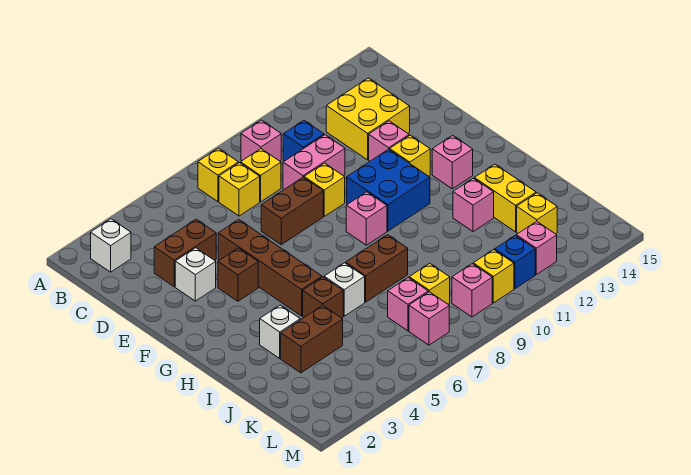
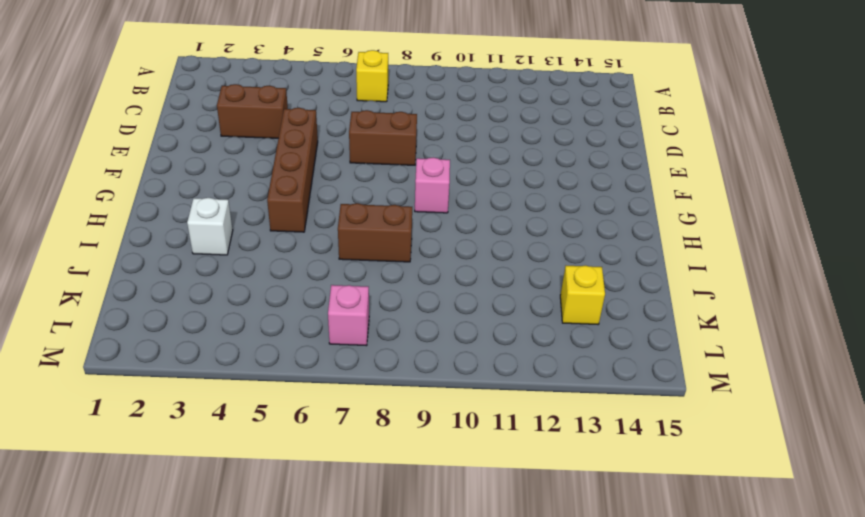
none -> white 1x1 brick [91,219,131,272]
none -> pink 1x1 brick [241,120,281,161]
none -> yellow 1x1 brick [219,163,260,216]
none -> yellow 1x1 brick [240,149,281,202]

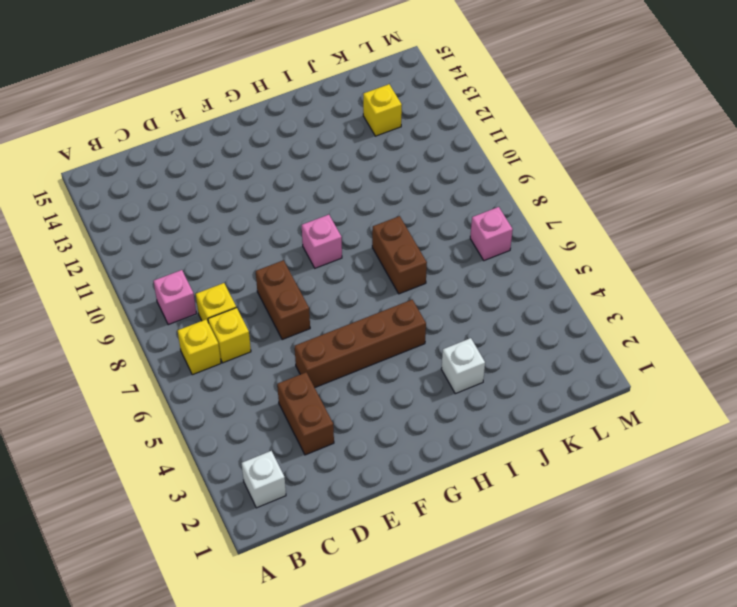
none -> blue 1x1 brick [283,120,324,161]
none -> yellow 2x2 brick [326,78,410,160]
none -> pink 1x2 brick [283,135,345,189]
none -> white 1x1 brick [175,248,216,301]

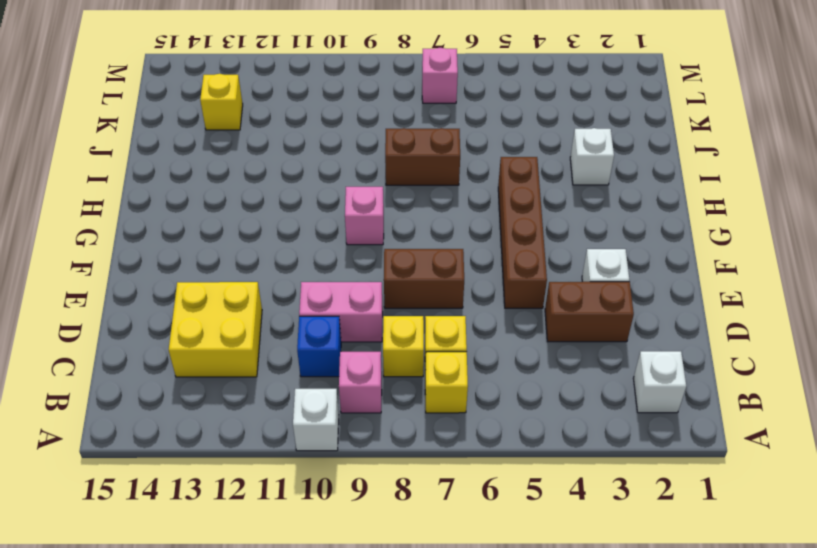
white 1x1 brick [293,389,339,451] -> white 1x1 brick moved to [324,263,365,316]
none -> yellow 1x1 brick [304,163,345,216]
none -> pink 1x1 brick [369,121,409,161]
none -> brown 1x1 brick [218,248,258,301]
none -> blue 2x2 brick [347,149,430,231]

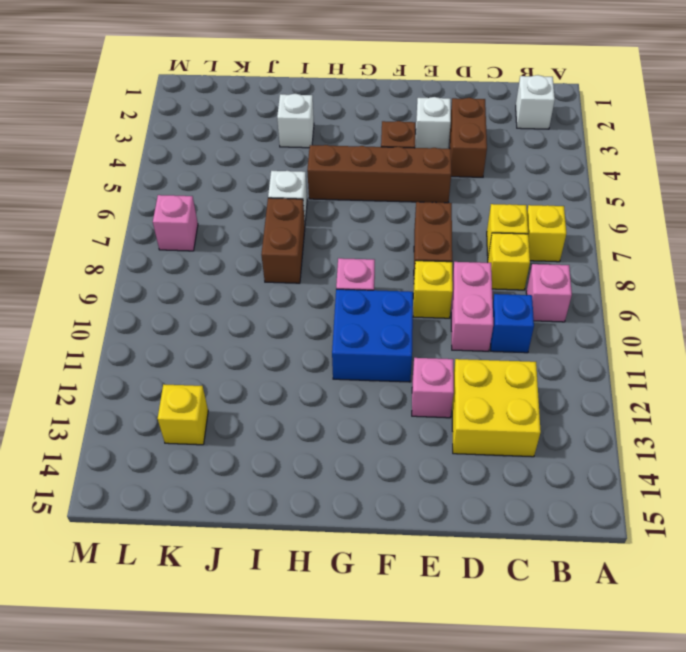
none -> yellow 1x1 brick [390,135,430,176]
none -> pink 1x1 brick [432,135,473,189]
none -> brown 1x1 brick [303,277,343,318]
none -> pink 1x1 brick [453,178,494,232]

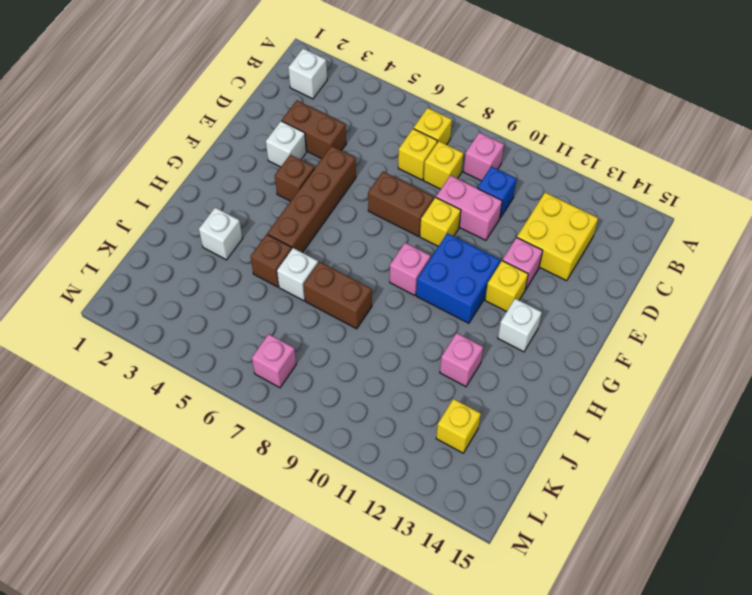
white 1x1 brick [498,299,542,352] -> pink 1x1 brick [432,135,473,189]
none -> yellow 1x2 brick [474,164,536,232]
none -> brown 1x2 brick [281,305,343,373]
none -> pink 1x1 brick [388,278,428,331]
none -> yellow 1x1 brick [409,263,450,304]

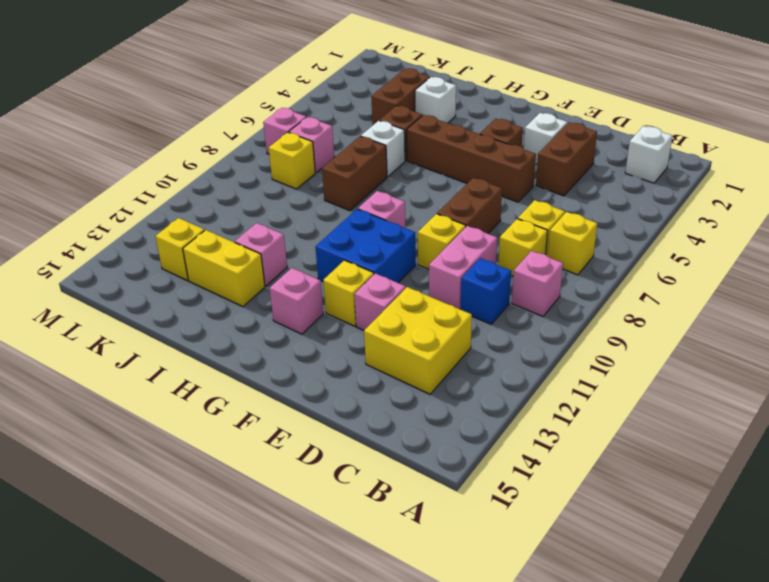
none -> pink 1x1 brick [452,264,492,317]
none -> yellow 1x1 brick [473,250,514,303]
none -> blue 1x1 brick [495,235,535,289]
none -> pink 1x1 brick [516,221,557,275]

